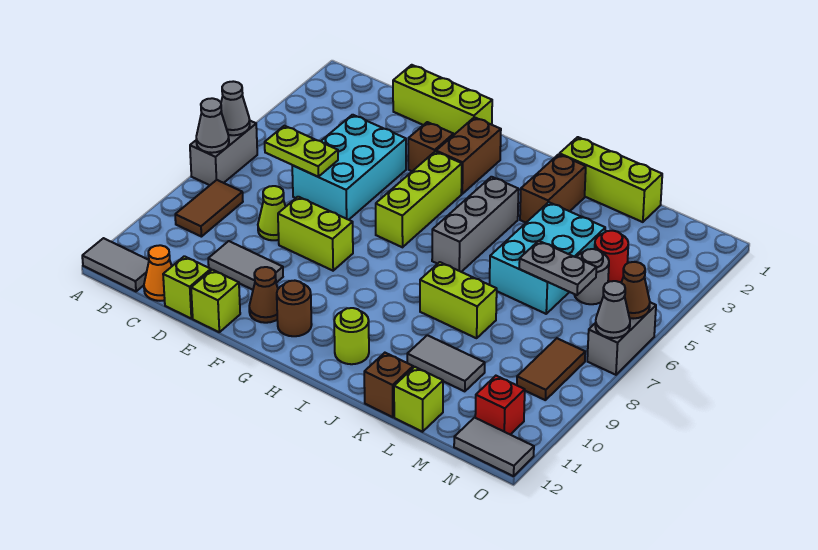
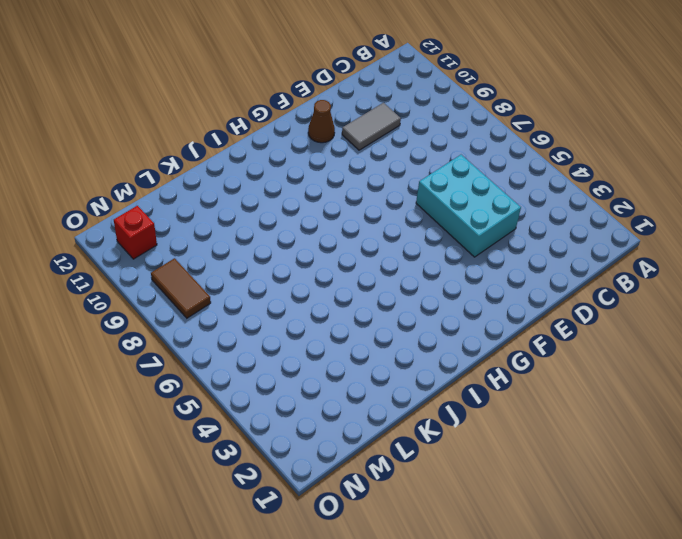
none -> grey 1x2 brick [190,121,257,185]
none -> grey 1x2 tile [82,238,149,291]
none -> brown 1x2 tile [175,180,243,237]
none -> orange 1x1 cone [144,245,172,301]

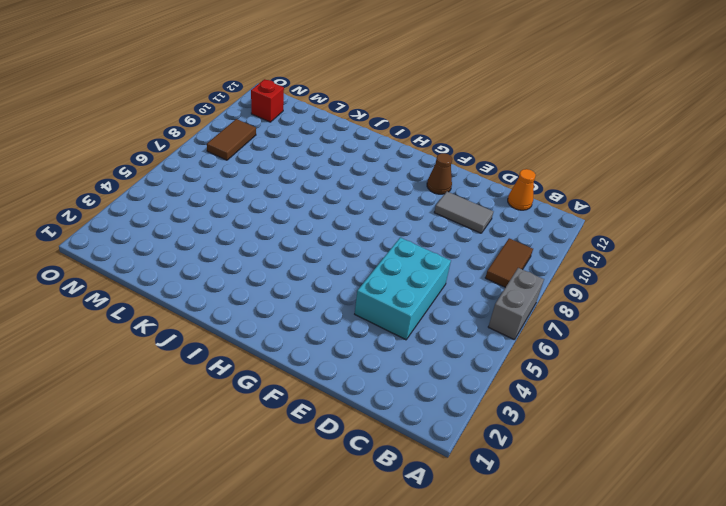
none -> grey 1x2 tile [82,238,149,291]
none -> lime 1x3 brick [393,65,492,135]
none -> lime 1x1 cone [258,186,286,240]
none -> lime 1x1 brick [163,256,211,318]

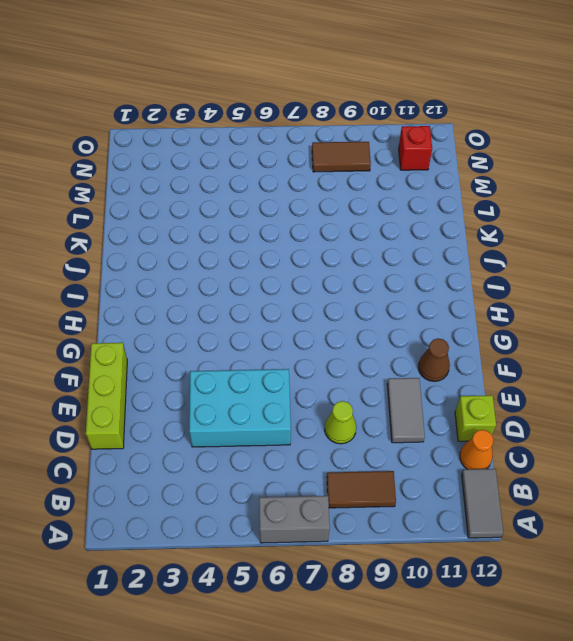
none -> lime 1x2 brick [278,197,353,271]
none -> lime 1x1 brick [191,270,240,332]
none -> brown 1x1 brick [408,122,454,171]
none -> brown 1x2 brick [436,117,501,194]

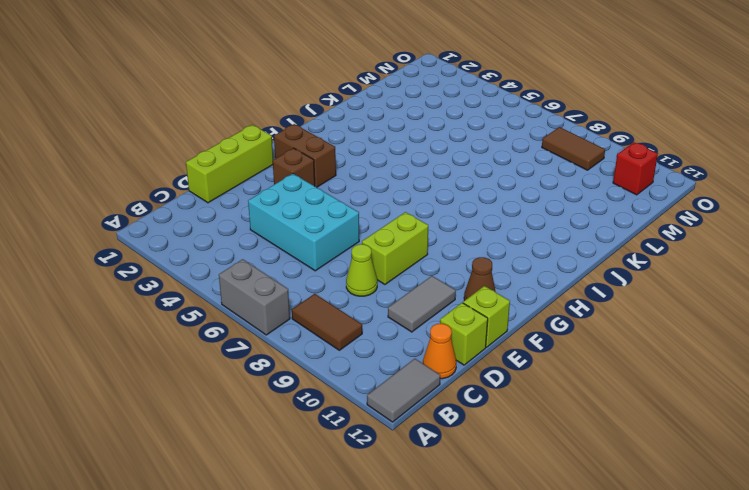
none -> lime 1x3 brick [376,152,462,247]
none -> brown 1x1 round brick [277,281,312,336]
none -> grey 1x3 brick [432,177,519,272]
none -> lime 1x1 round brick [334,308,369,364]

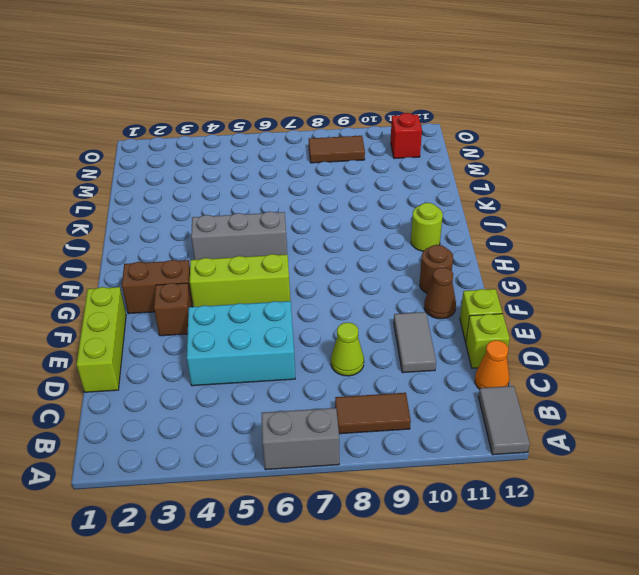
none -> lime 1x2 brick [278,197,353,271]
none -> lime 1x3 brick [560,137,662,222]
none -> brown 1x2 brick [520,154,586,223]
none -> lime 1x2 brick [420,262,497,338]

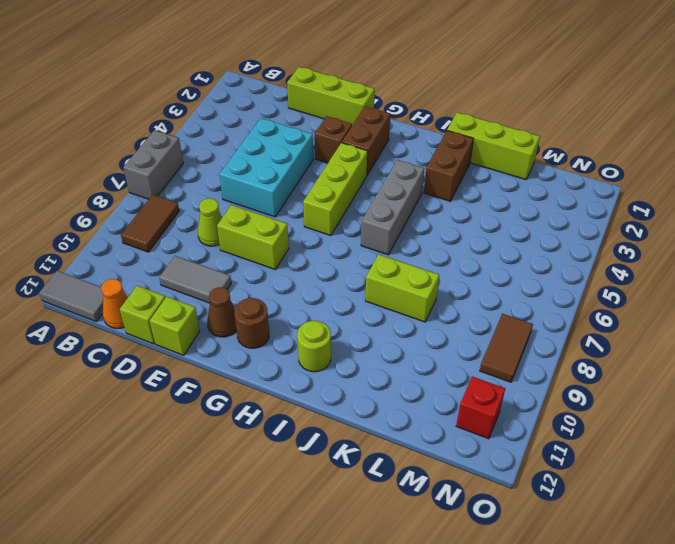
none -> cyan 2x3 brick [490,202,605,314]
none -> grey 1x2 tile [407,335,485,391]
none -> brown 1x1 brick [364,353,413,417]
none -> lime 1x1 brick [394,367,443,432]

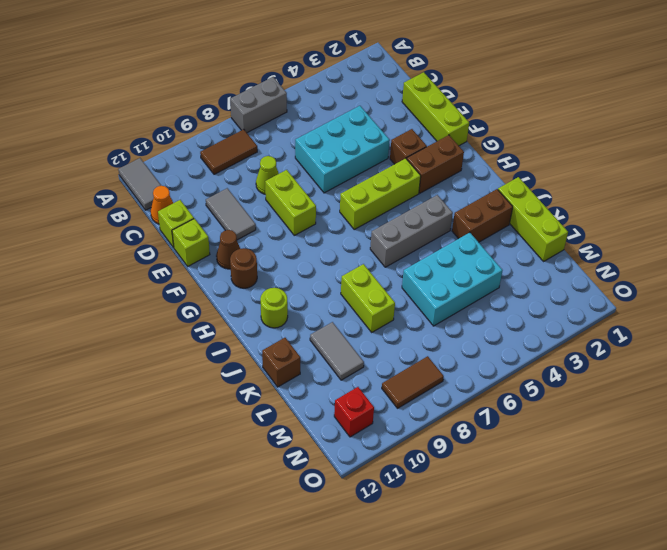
none -> lime 1x1 brick [394,367,443,432]
none -> red 1x1 round brick [595,231,628,282]
none -> grey 1x1 round brick [574,249,609,304]
none -> grey 1x2 tile [454,418,534,476]

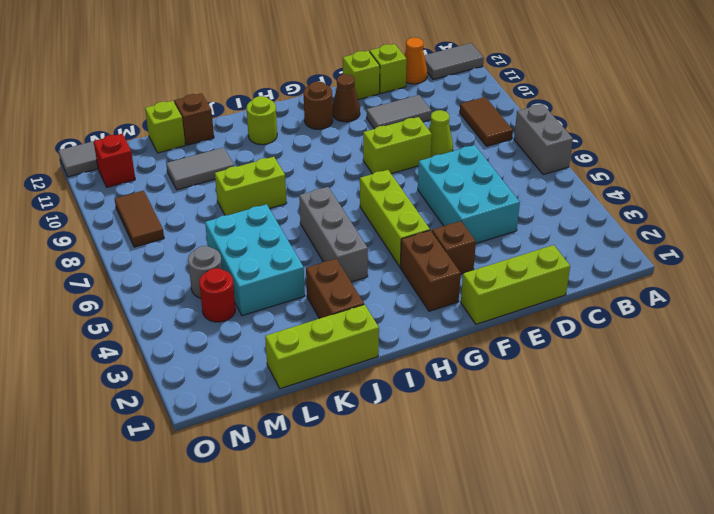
none -> grey 1x2 brick [587,302,656,375]
none -> grey 1x1 cone [221,81,250,135]
none -> grey 1x1 cone [196,98,229,153]
none -> lime 1x2 plate [265,126,338,177]

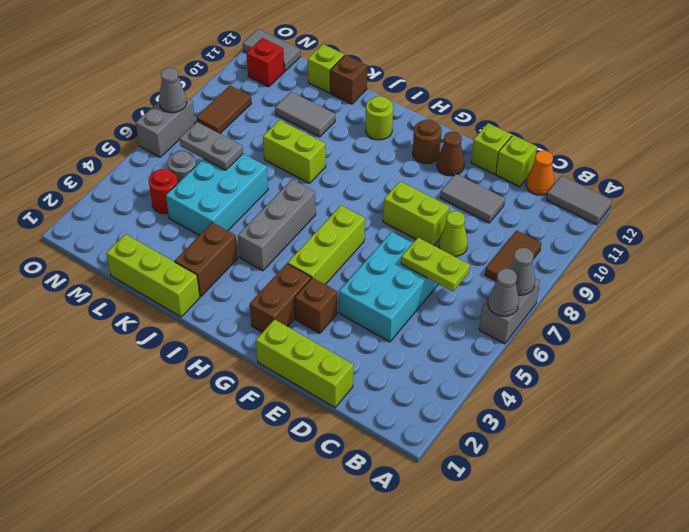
none -> brown 1x1 cone [621,262,650,319]

